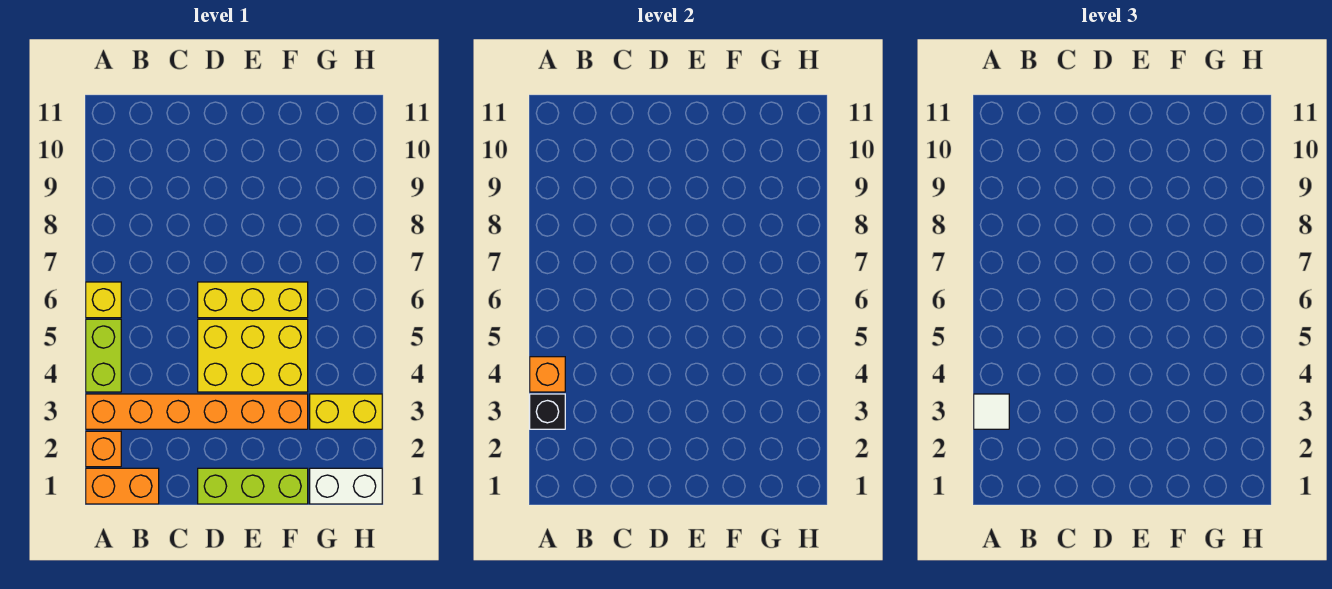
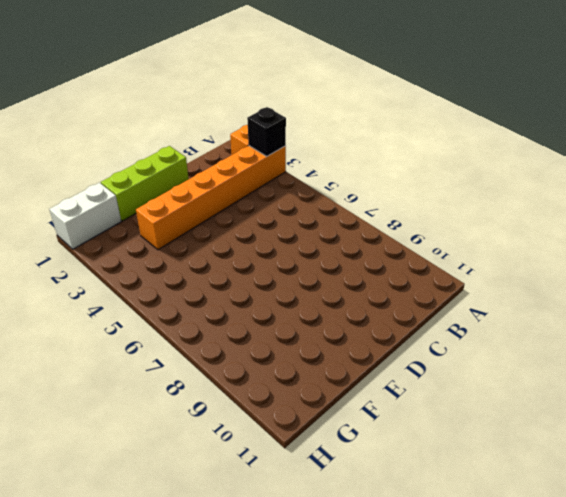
none -> orange 1x2 brick [86,468,159,504]
none -> lime 1x2 brick [86,319,121,392]
none -> yellow 1x1 brick [86,282,121,318]

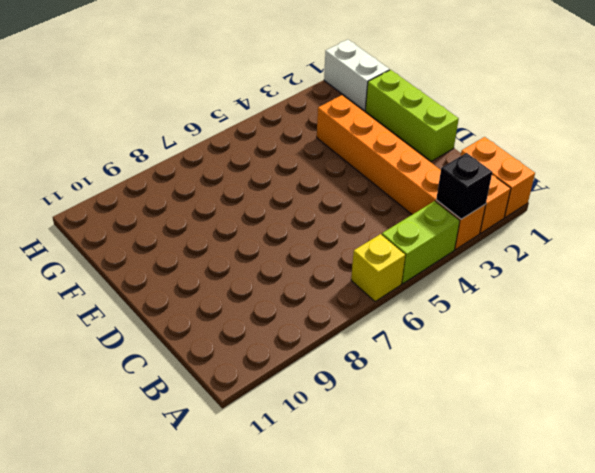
none -> yellow 2x3 brick [198,319,308,392]
none -> yellow 1x3 brick [198,282,308,318]
none -> yellow 1x2 brick [310,394,382,429]

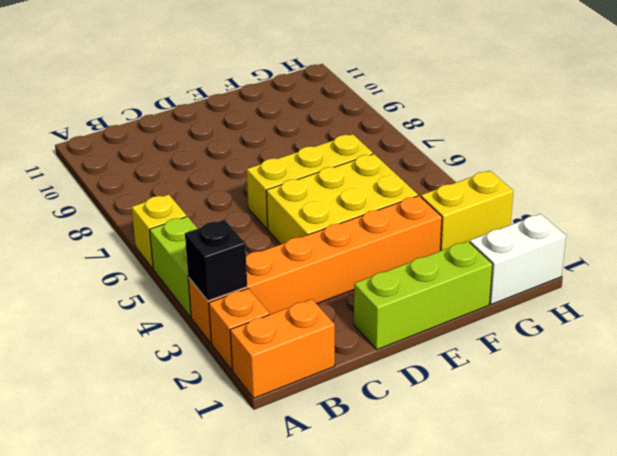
none -> orange 1x1 brick [530,357,565,392]
none -> white 1x1 tile [974,394,1009,429]

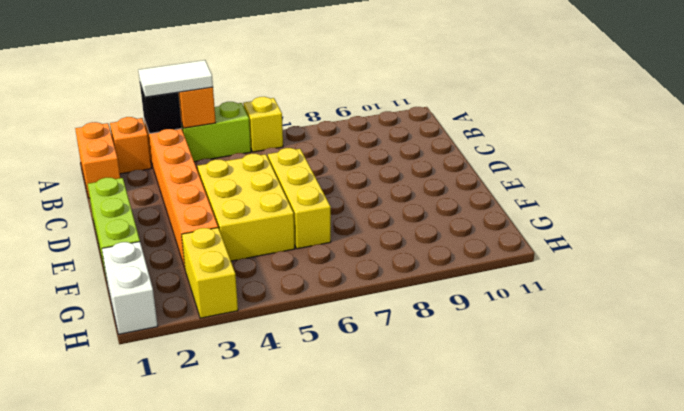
white 1x2 tile [138,60,213,97] -> white 1x1 tile [974,394,1009,429]

